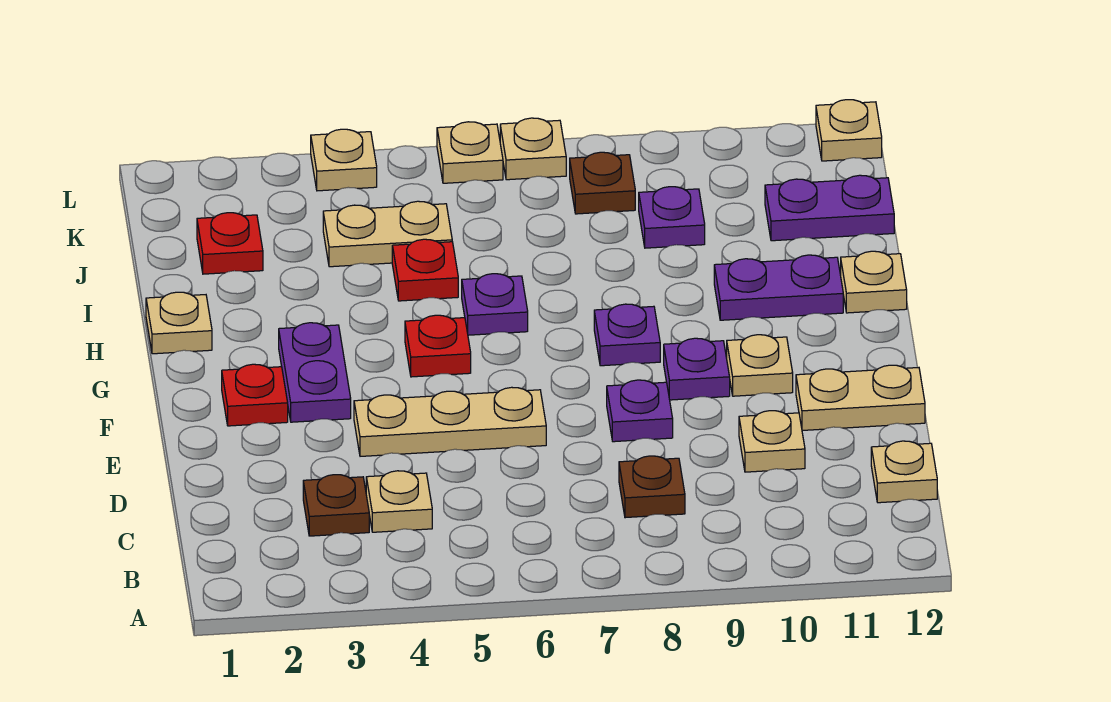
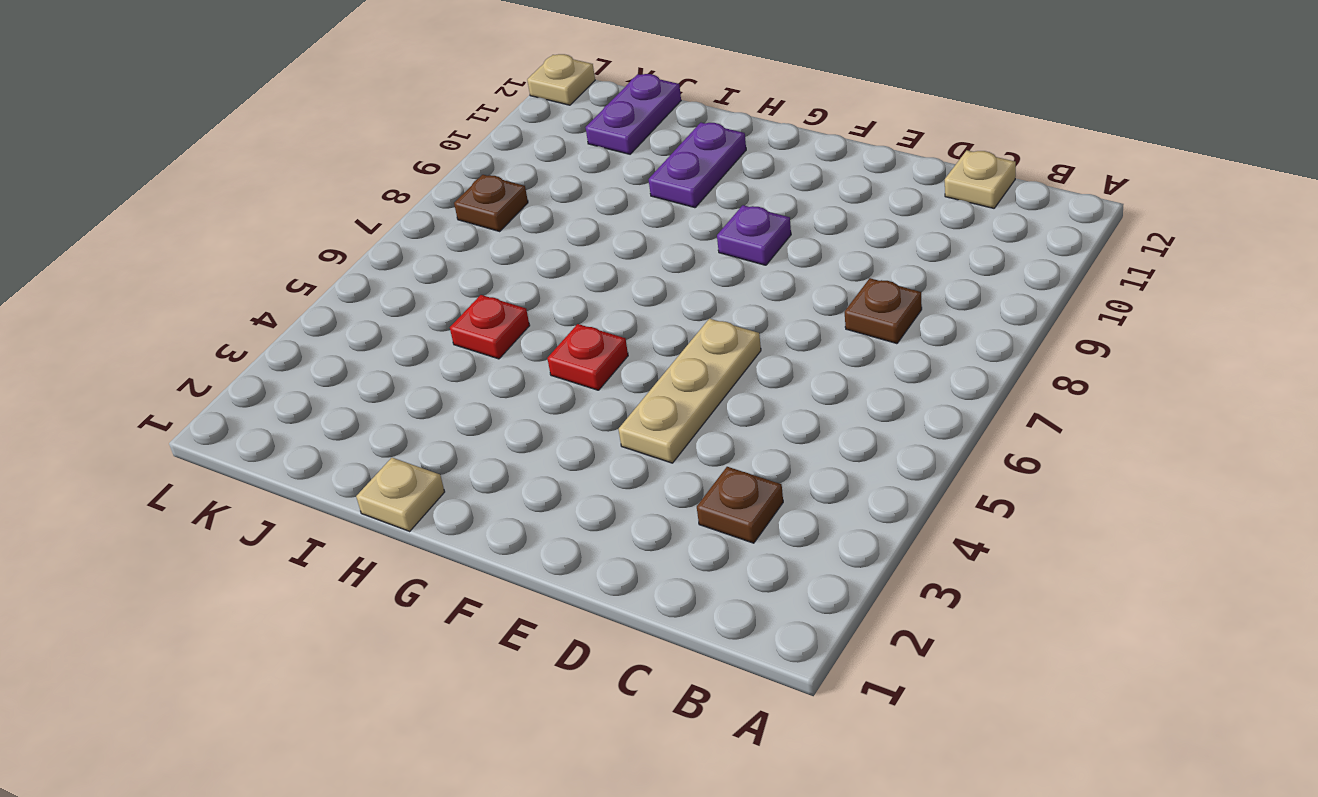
none -> tan 1x1 plate [366,471,432,532]
none -> tan 1x1 plate [739,411,805,472]
none -> purple 1x1 plate [607,380,673,442]

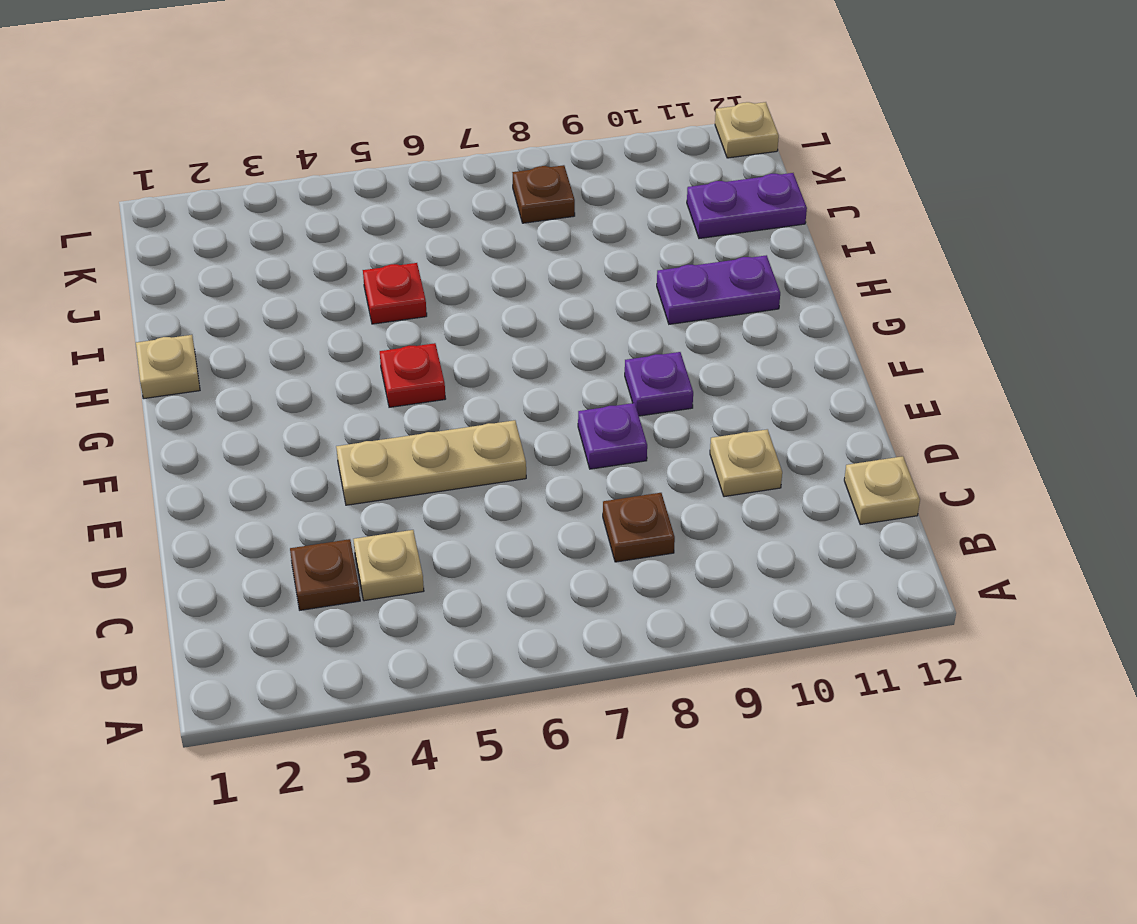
none -> tan 1x2 plate [796,365,925,430]
none -> red 1x1 plate [222,364,288,426]
none -> purple 1x2 plate [279,323,351,422]

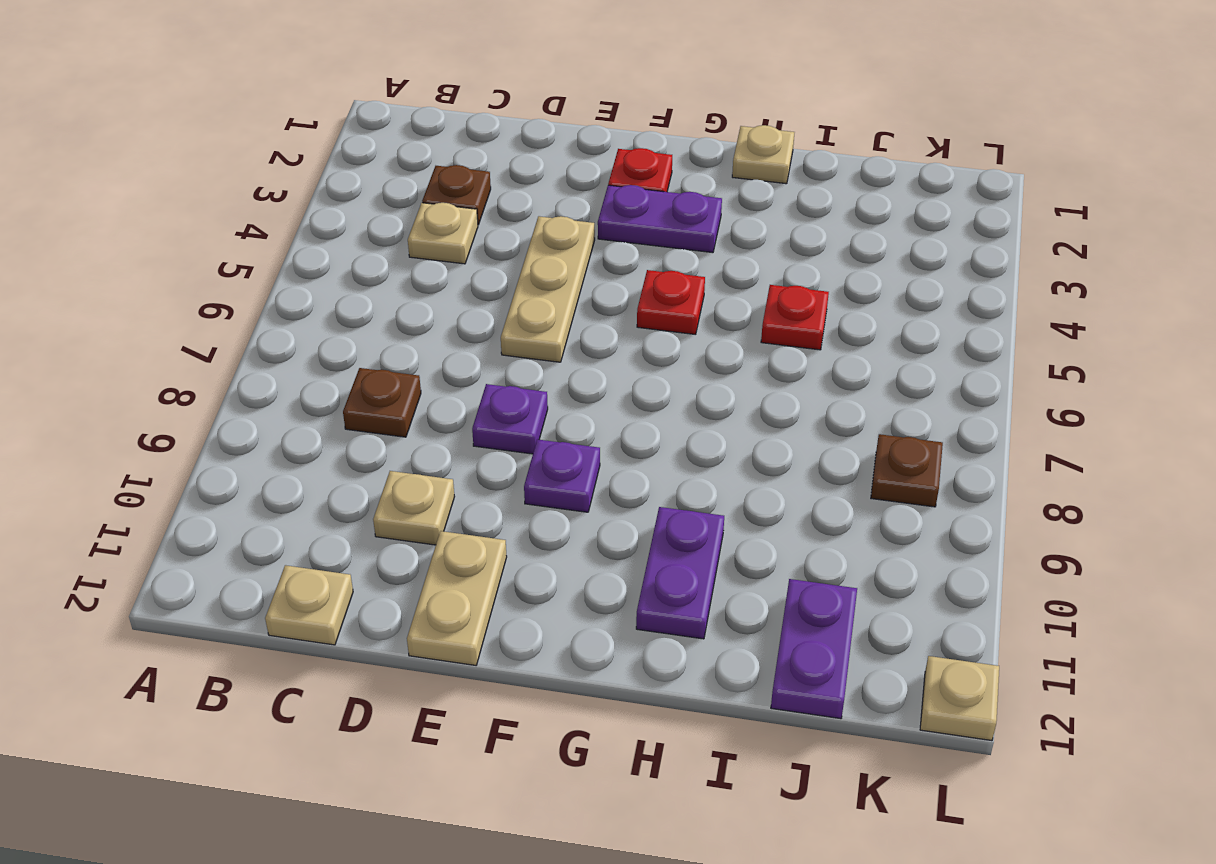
none -> tan 1x1 plate [727,335,793,396]
none -> purple 1x1 plate [594,304,660,366]
none -> purple 1x1 plate [462,274,528,335]

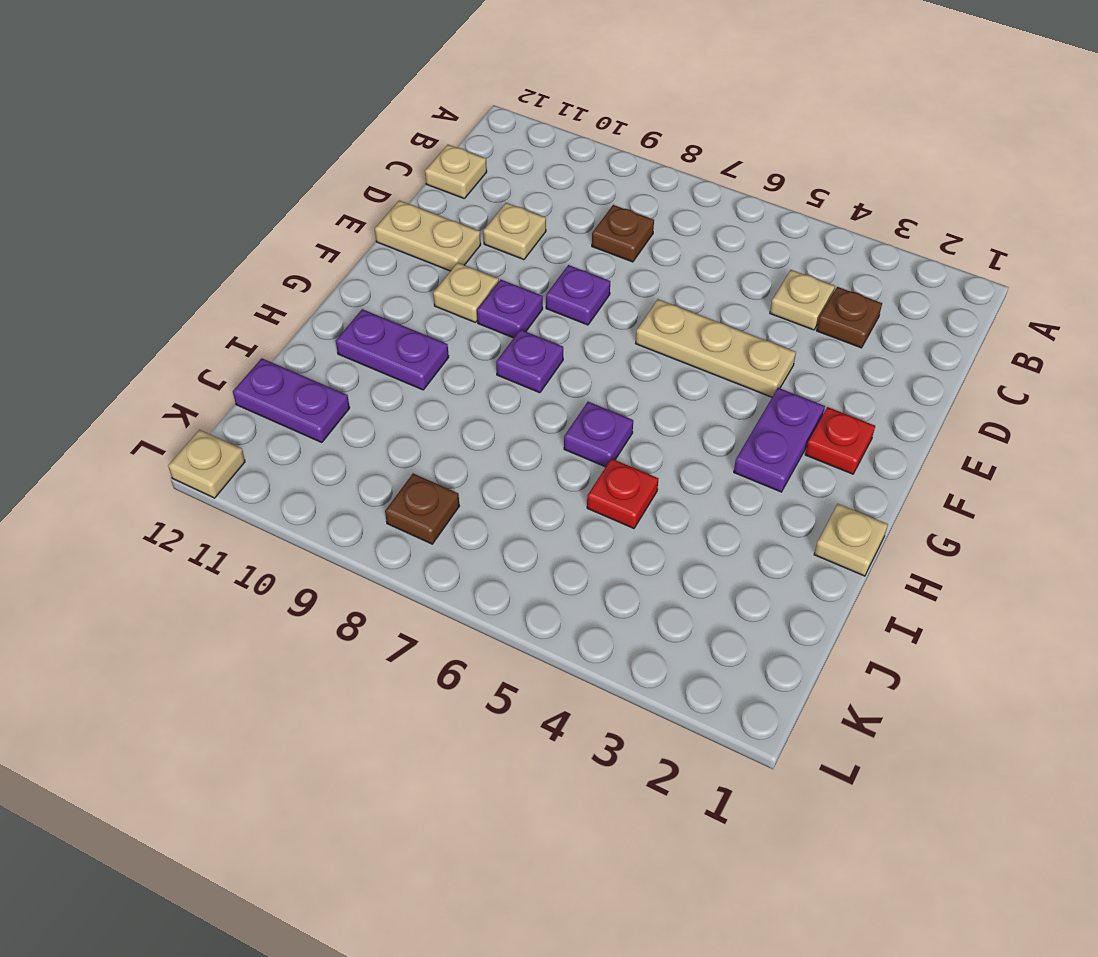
none -> red 1x1 plate [405,315,471,377]
none -> tan 1x1 plate [841,251,907,313]
none -> red 1x1 plate [197,213,263,274]

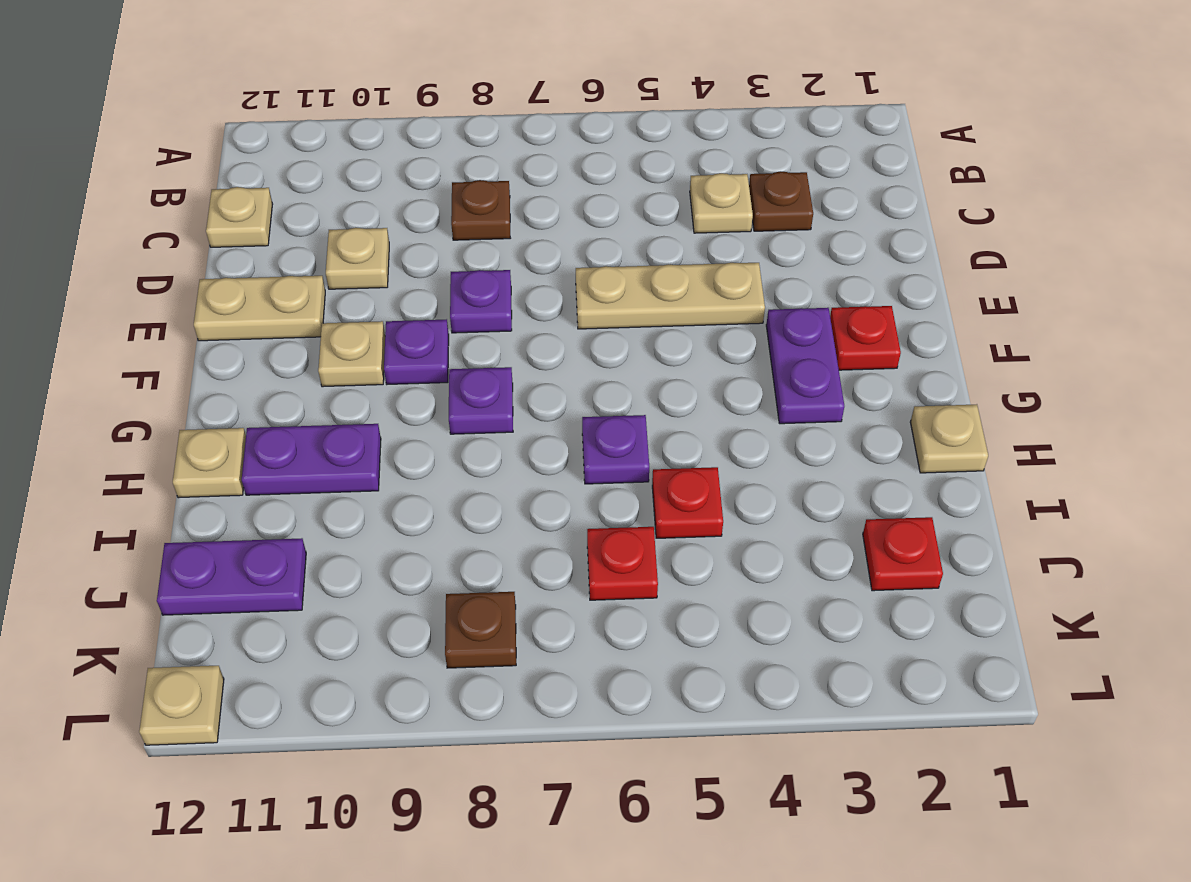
red 1x1 plate [587,527,658,600] -> red 1x1 plate moved to [405,315,471,377]
none -> tan 1x2 plate [323,201,452,267]
none -> purple 1x1 plate [639,187,705,248]
none -> tan 1x1 plate [311,129,377,191]

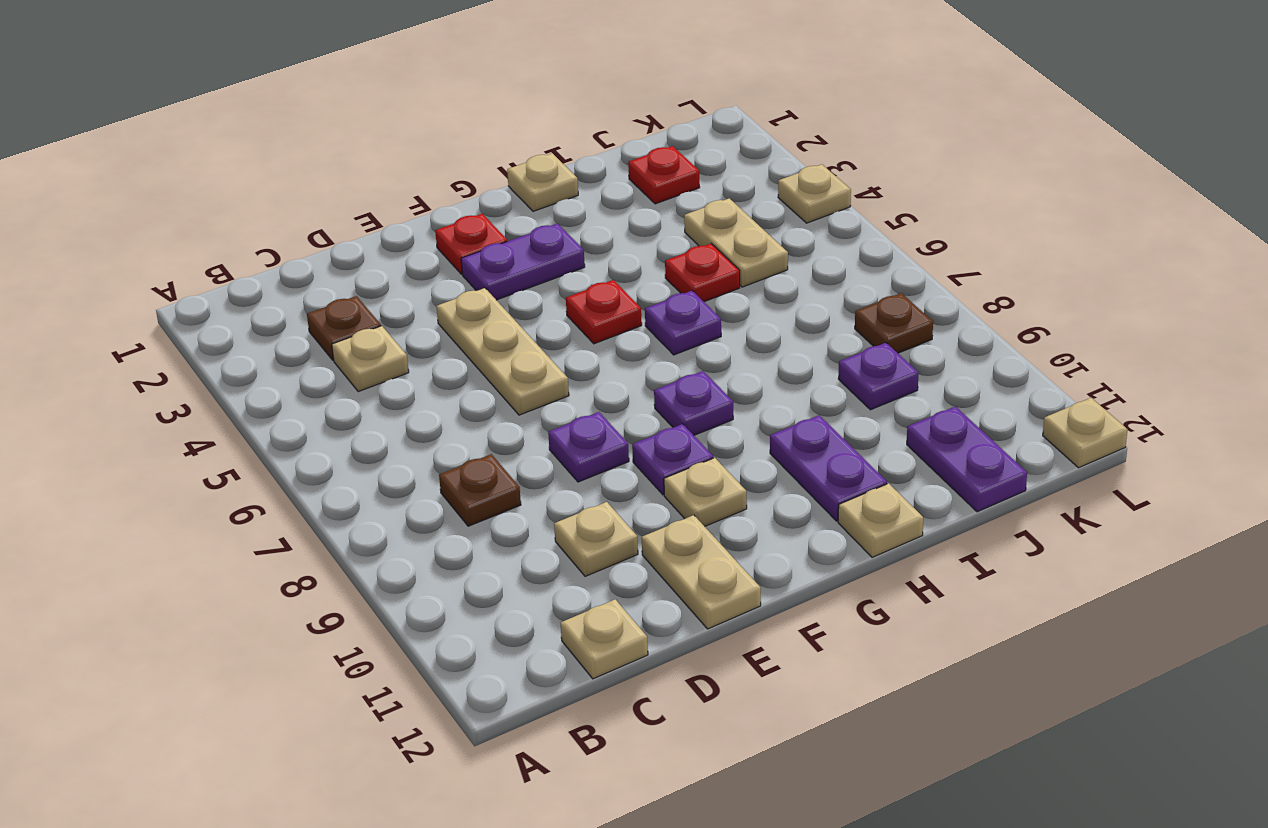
none -> tan 1x1 plate [437,122,503,183]
none -> tan 1x1 plate [500,118,566,180]

